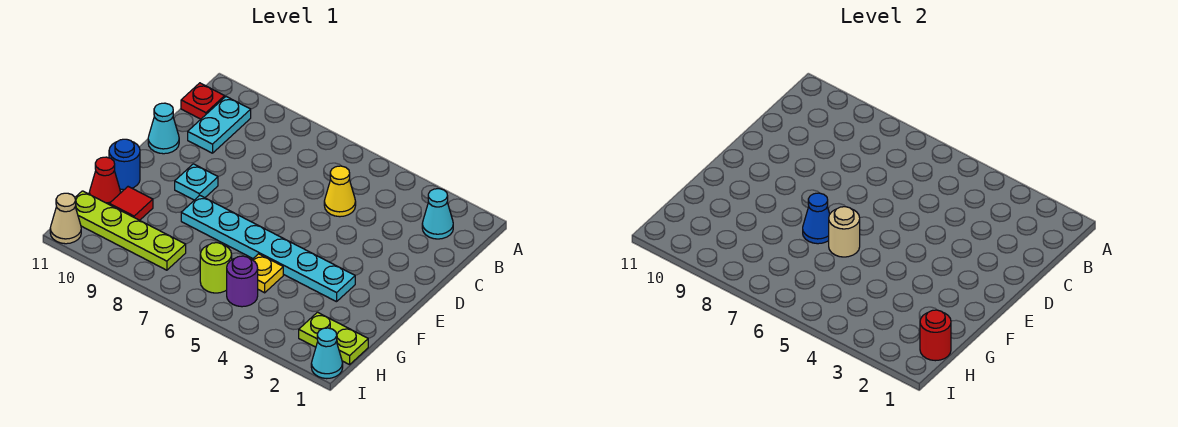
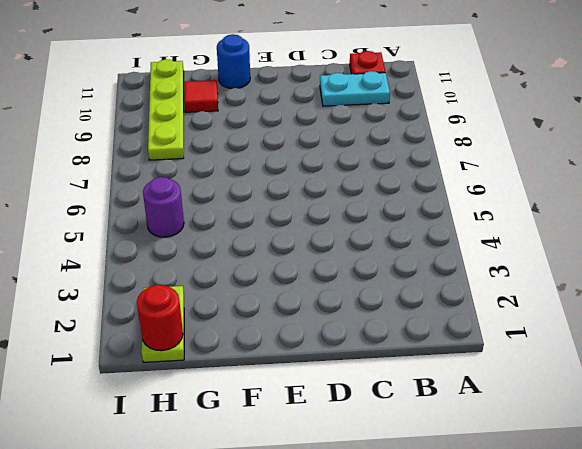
none -> cyan 1x1 cone [422,189,453,239]
none -> yellow 1x1 cone [324,166,356,217]
none -> cyan 1x1 cone [148,103,179,154]

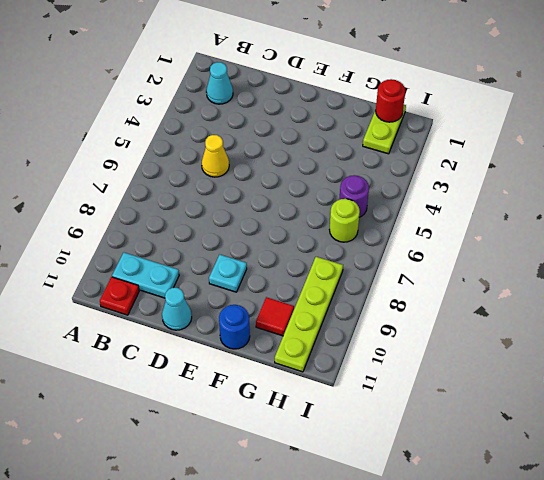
none -> cyan 1x6 plate [181,196,355,302]
none -> yellow 1x1 plate [252,254,283,293]
none -> red 1x1 cone [89,157,121,204]

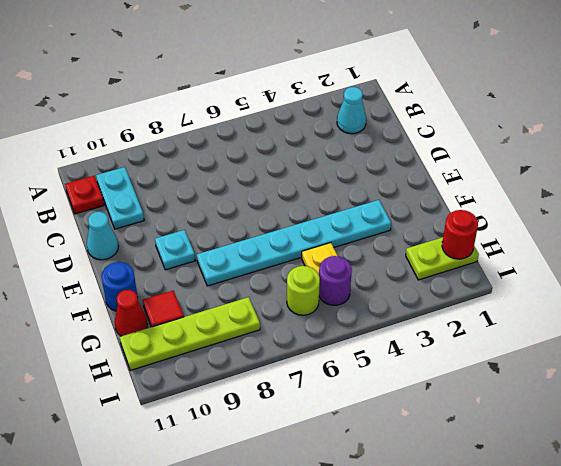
none -> yellow 1x1 cone [324,166,356,217]
none -> cyan 1x1 cone [311,328,343,379]
none -> tan 1x1 cone [50,193,81,244]

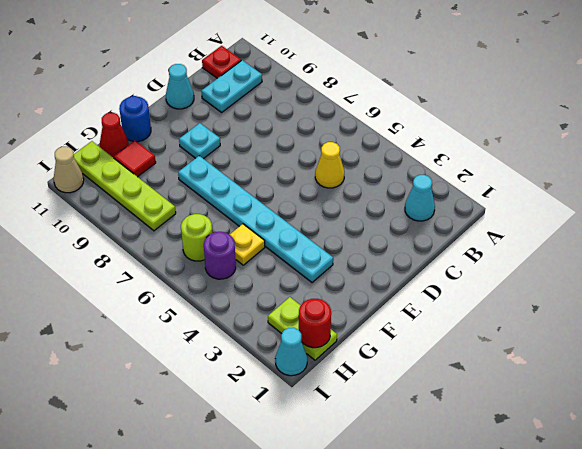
none -> tan 1x1 round brick [829,207,860,257]
none -> blue 1x1 cone [803,193,830,244]

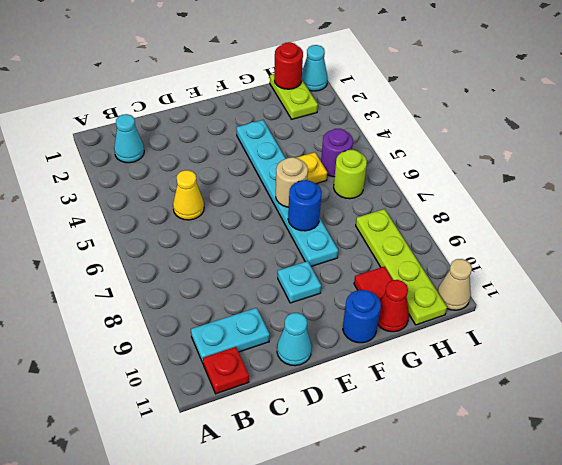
blue 1x1 round brick [288,180,322,231] -> blue 1x1 cone [803,193,830,244]

